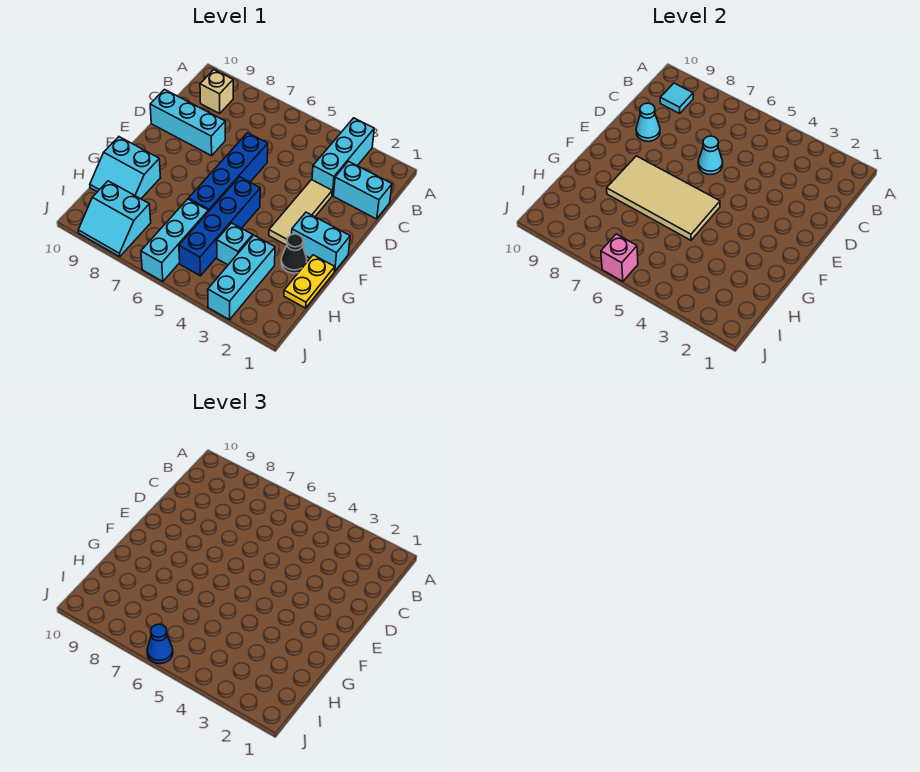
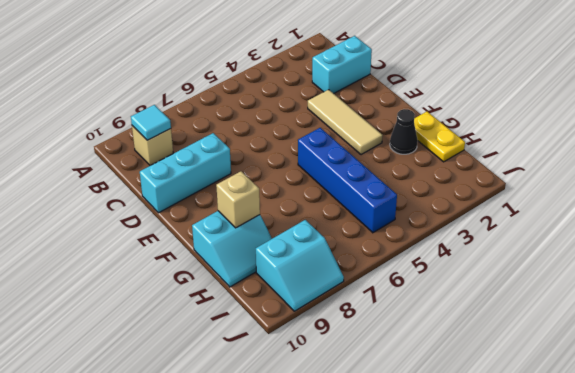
tan 1x1 brick [216,171,260,228] -> none
none -> cyan 1x3 brick [312,118,374,196]
none -> blue 1x4 brick [188,133,268,212]
none -> cyan 1x2 brick [292,212,350,272]

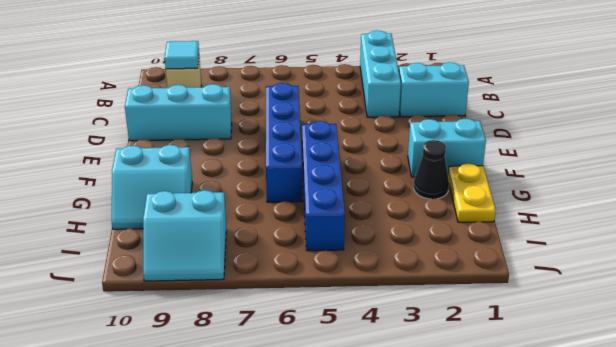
none -> tan 1x3 tile [269,180,332,245]
none -> cyan 1x3 brick [208,235,275,320]
none -> cyan 1x1 brick [217,223,253,265]

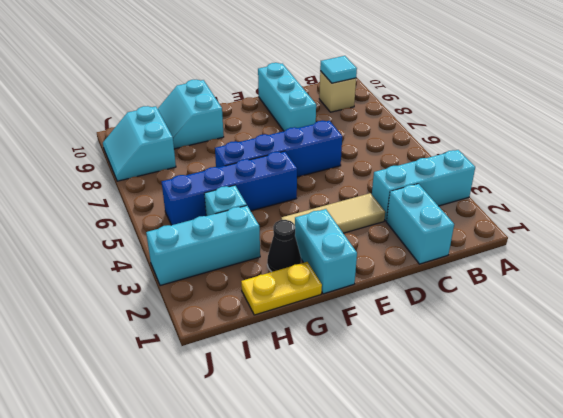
none -> cyan 1x3 brick [141,199,208,281]
none -> cyan 1x1 cone [698,136,723,175]
none -> cyan 1x1 cone [636,103,660,141]

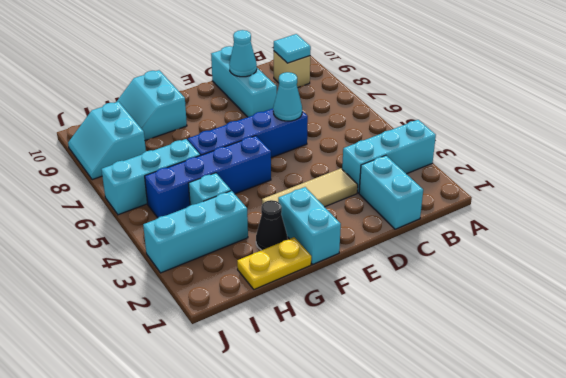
none -> tan 2x4 tile [607,156,720,240]
none -> pink 1x1 brick [601,234,638,281]
none -> blue 1x1 cone [147,624,173,664]

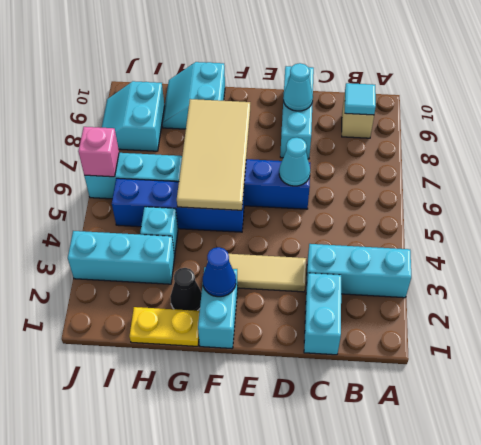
blue 1x1 cone [203,247,236,297] -> blue 1x1 cone moved to [147,624,173,664]

